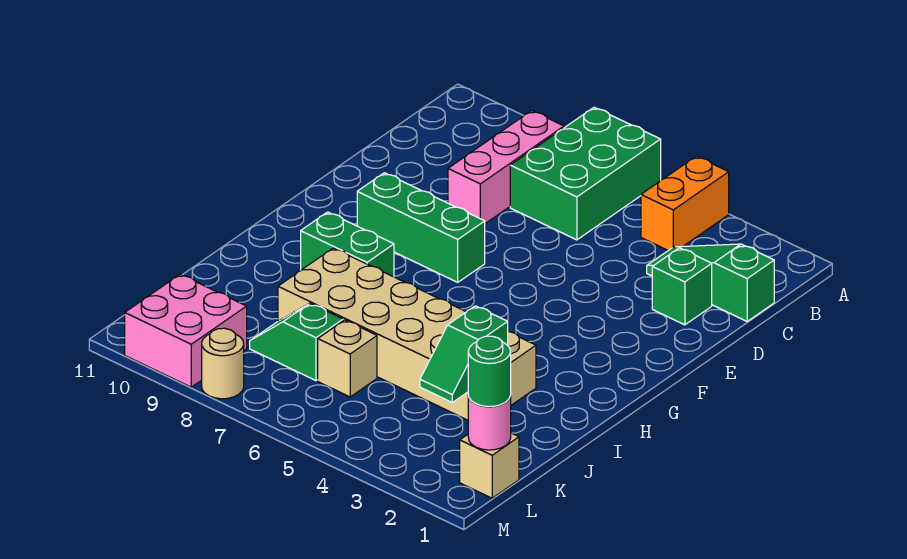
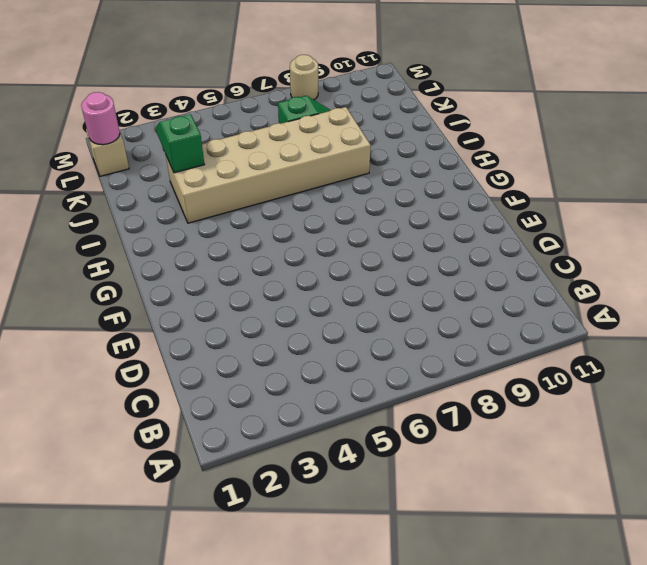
none -> orange 1x2 brick [641,156,729,250]
none -> green 2x3 brick [510,107,661,240]
none -> pink 1x3 brick [448,111,564,223]

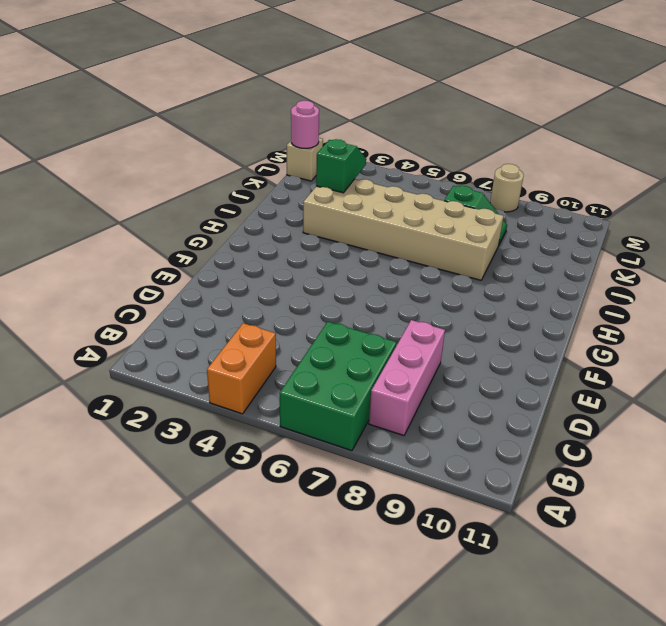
none -> green 1x3 slope [647,244,774,321]
none -> green 1x1 brick [652,248,712,325]
none -> green 1x3 brick [357,173,485,282]

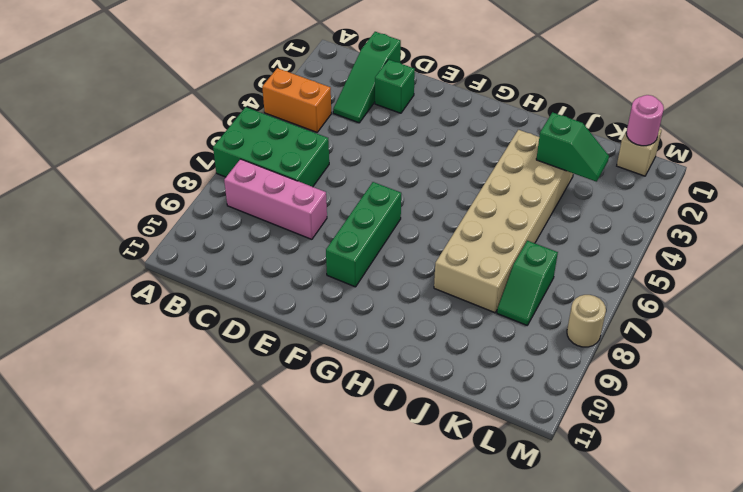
none -> green 1x2 brick [301,212,394,277]
none -> tan 1x1 brick [318,320,377,397]
none -> pink 2x2 brick [125,274,247,387]

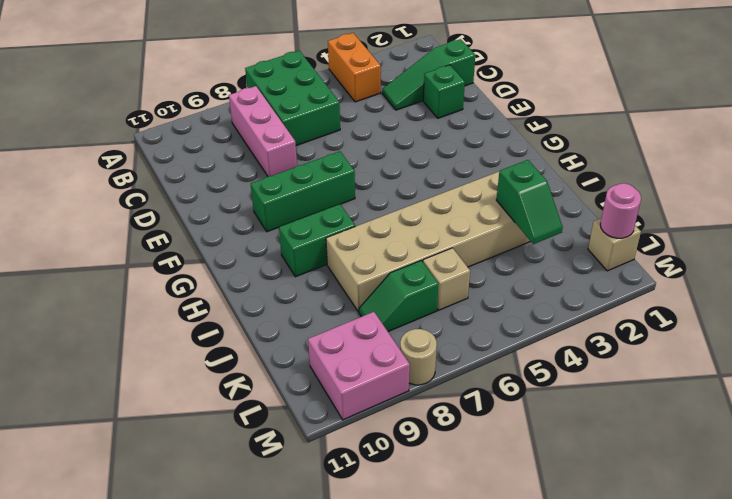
none -> green 1x1 round brick [468,336,511,407]

